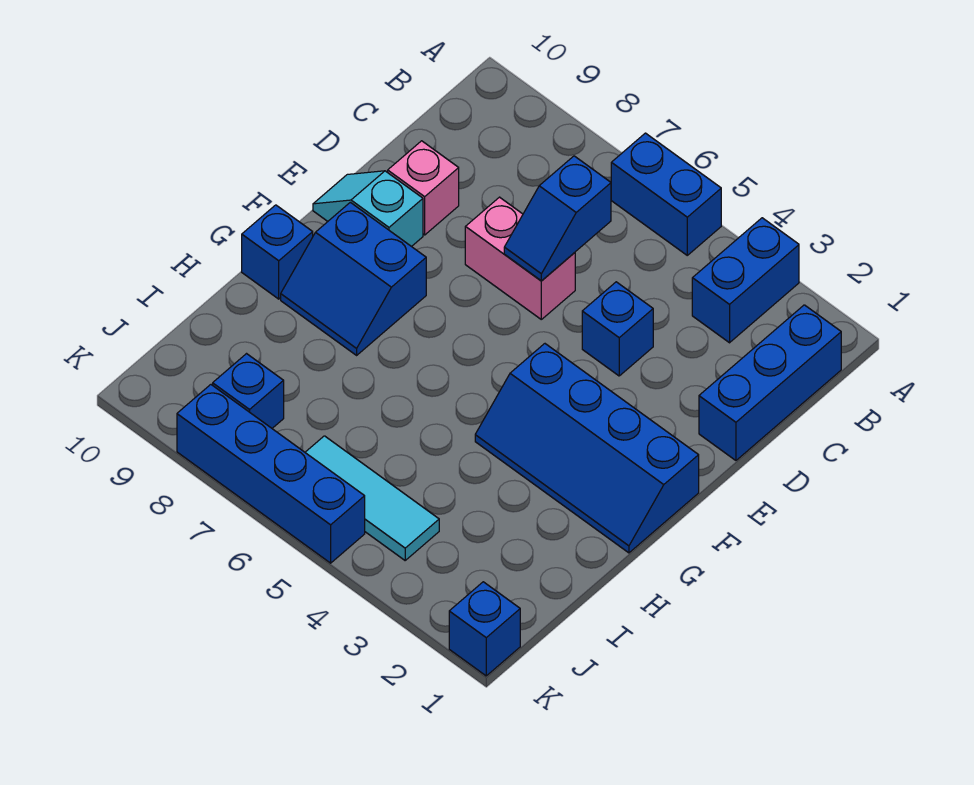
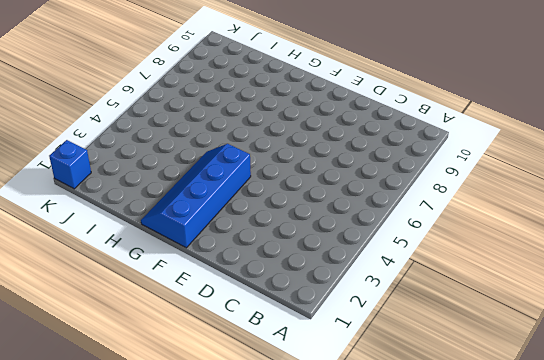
none -> blue 1x2 brick [692,218,799,343]
none -> blue 1x2 brick [611,133,721,255]
none -> blue 1x3 brick [699,305,841,460]

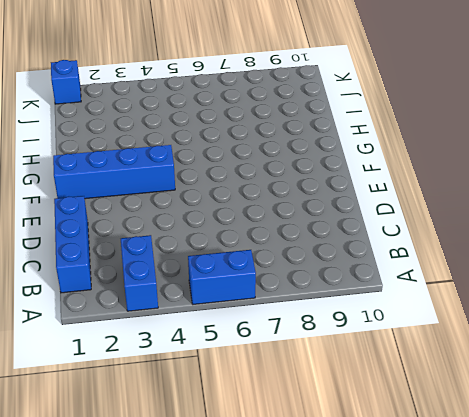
none -> blue 1x1 brick [582,282,653,376]
none -> pink 1x2 brick [465,197,575,319]
none -> pink 1x1 brick [388,141,459,235]

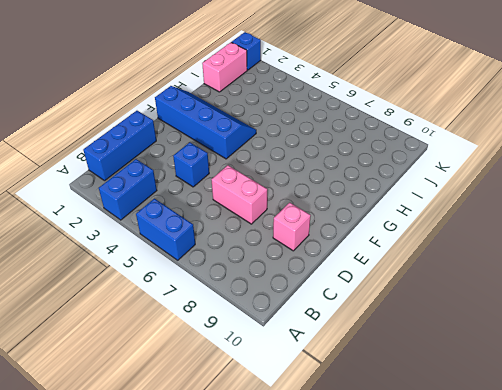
pink 1x2 brick [202,42,247,92] -> none
none -> cyan 1x2 slope [313,171,423,247]
none -> blue 2x2 slope [281,202,426,355]
none -> blue 1x1 brick [242,205,313,299]

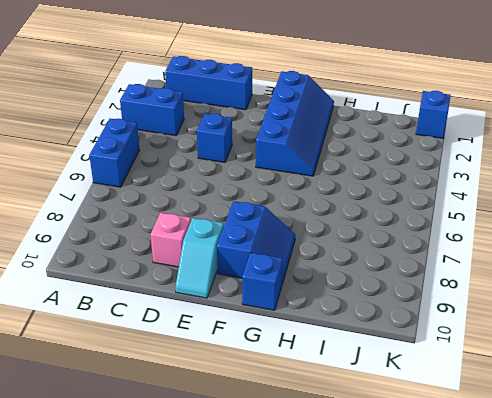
none -> pink 1x2 brick [465,197,575,319]
none -> cyan 1x3 tile [305,436,439,560]
none -> blue 1x1 brick [213,354,284,428]

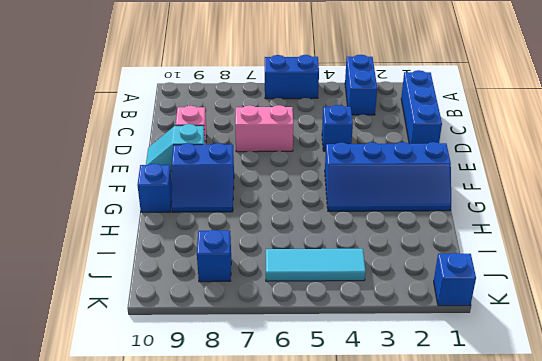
none -> blue 1x4 brick [177,385,365,563]
none -> blue 1x2 slope [504,156,611,281]

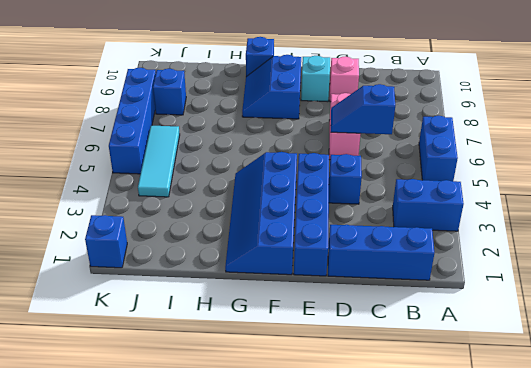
blue 1x4 brick [294,153,329,276] -> none

